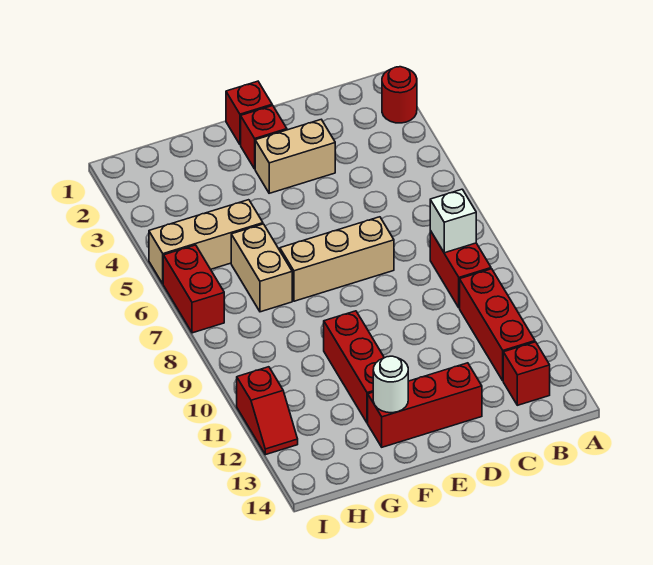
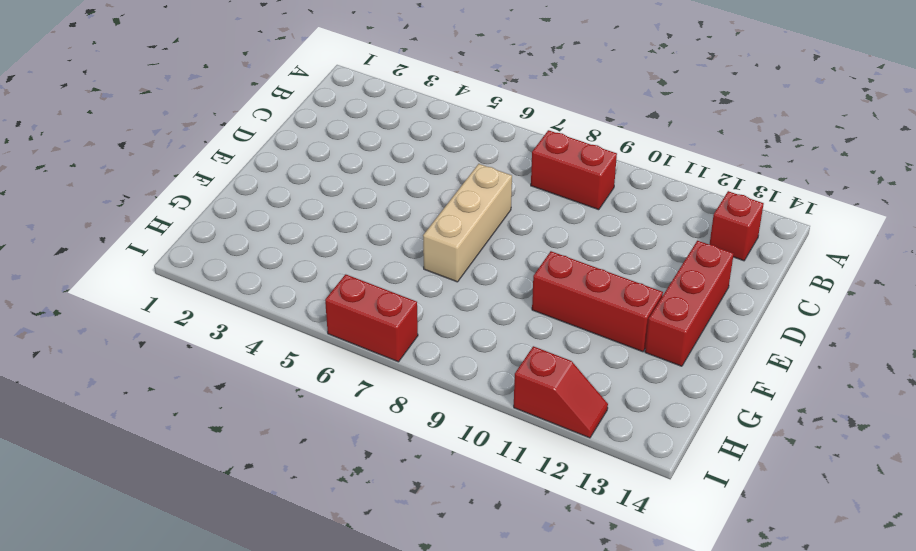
none -> red 1x1 round brick [382,67,417,123]
none -> red 1x3 brick [460,269,535,381]
none -> tan 1x2 brick [255,120,335,193]

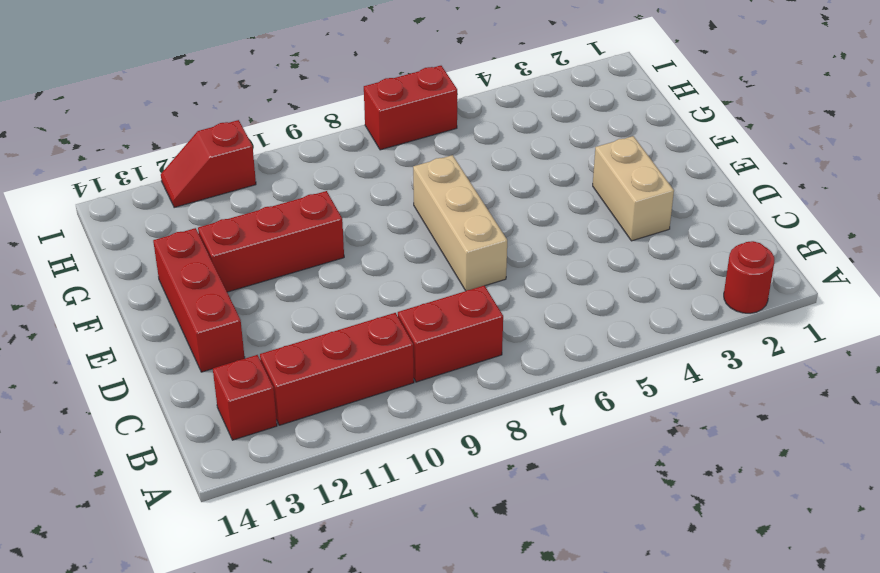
none -> red 1x1 brick [226,81,272,145]
none -> red 1x1 brick [241,105,287,169]
none -> tan 1x3 brick [149,200,263,284]

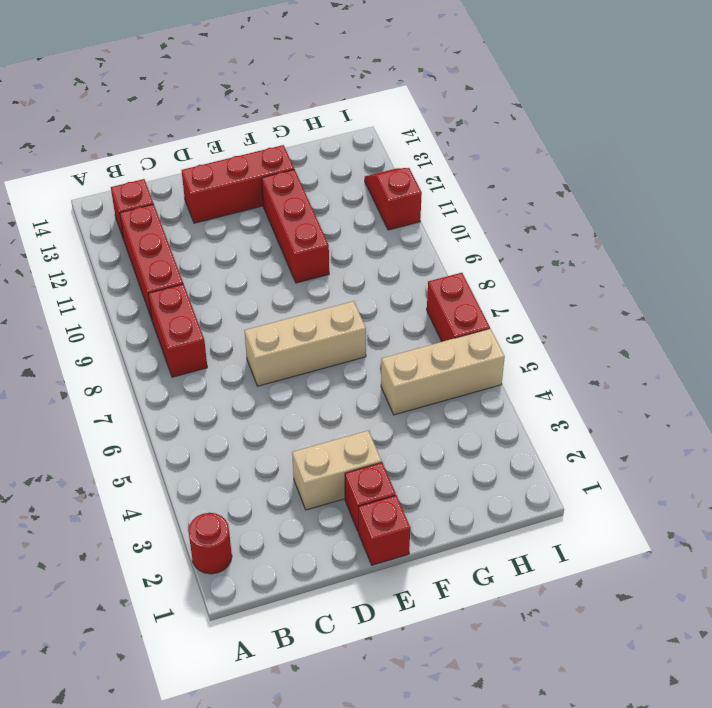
none -> tan 1x2 brick [231,224,292,312]
none -> white 1x1 brick [430,189,476,253]
none -> white 1x1 round brick [373,356,408,413]

